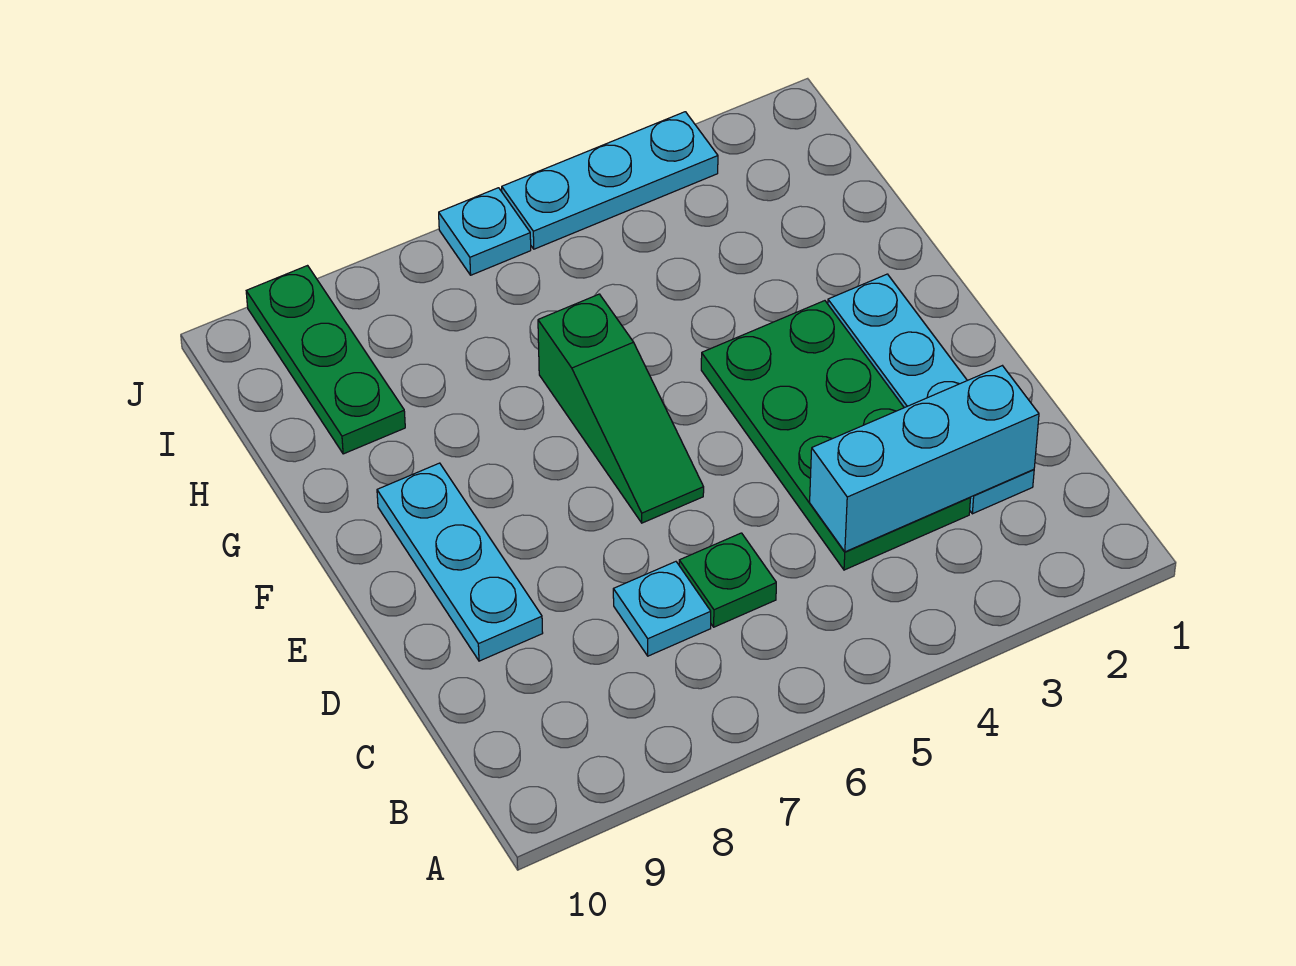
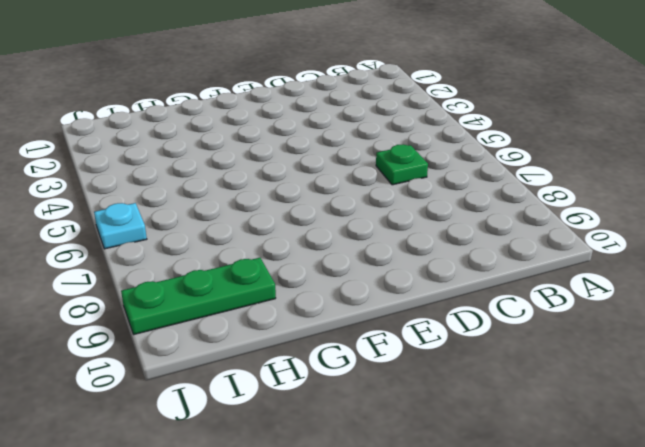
none -> cyan 1x4 plate [828,274,1034,514]
none -> green 2x4 plate [701,301,971,570]

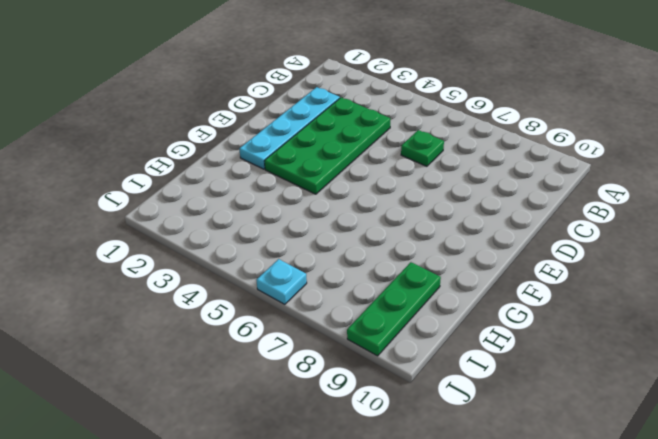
none -> cyan 1x1 plate [613,562,711,656]
none -> cyan 1x3 plate [377,463,543,661]

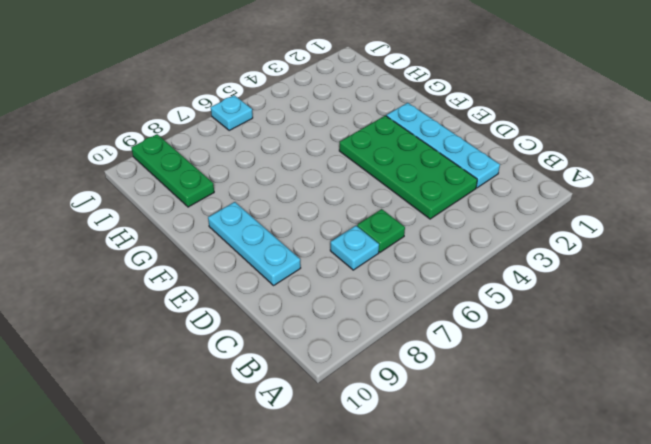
none -> green 1x3 slope [538,294,704,523]
none -> cyan 1x3 plate [502,112,718,249]

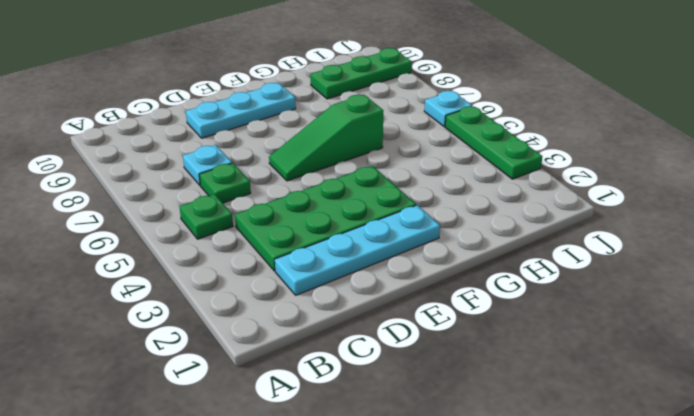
green 1x1 plate [180,194,233,239] -> none
green 1x3 plate [445,106,542,179] -> cyan 1x3 plate [502,112,718,249]
none -> cyan 1x3 brick [810,366,1039,552]

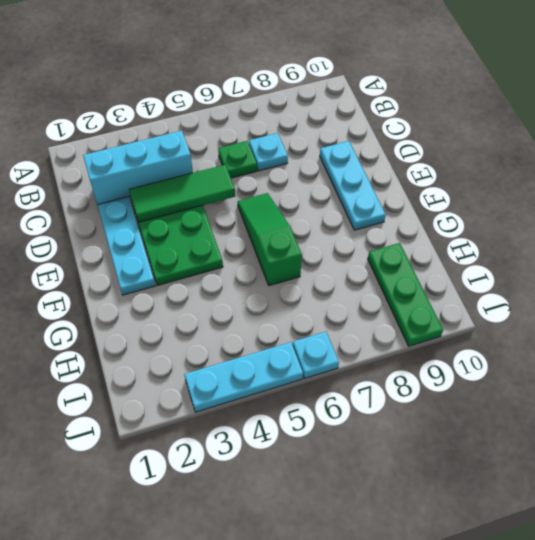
green 1x3 tile [129,165,235,222] -> none

